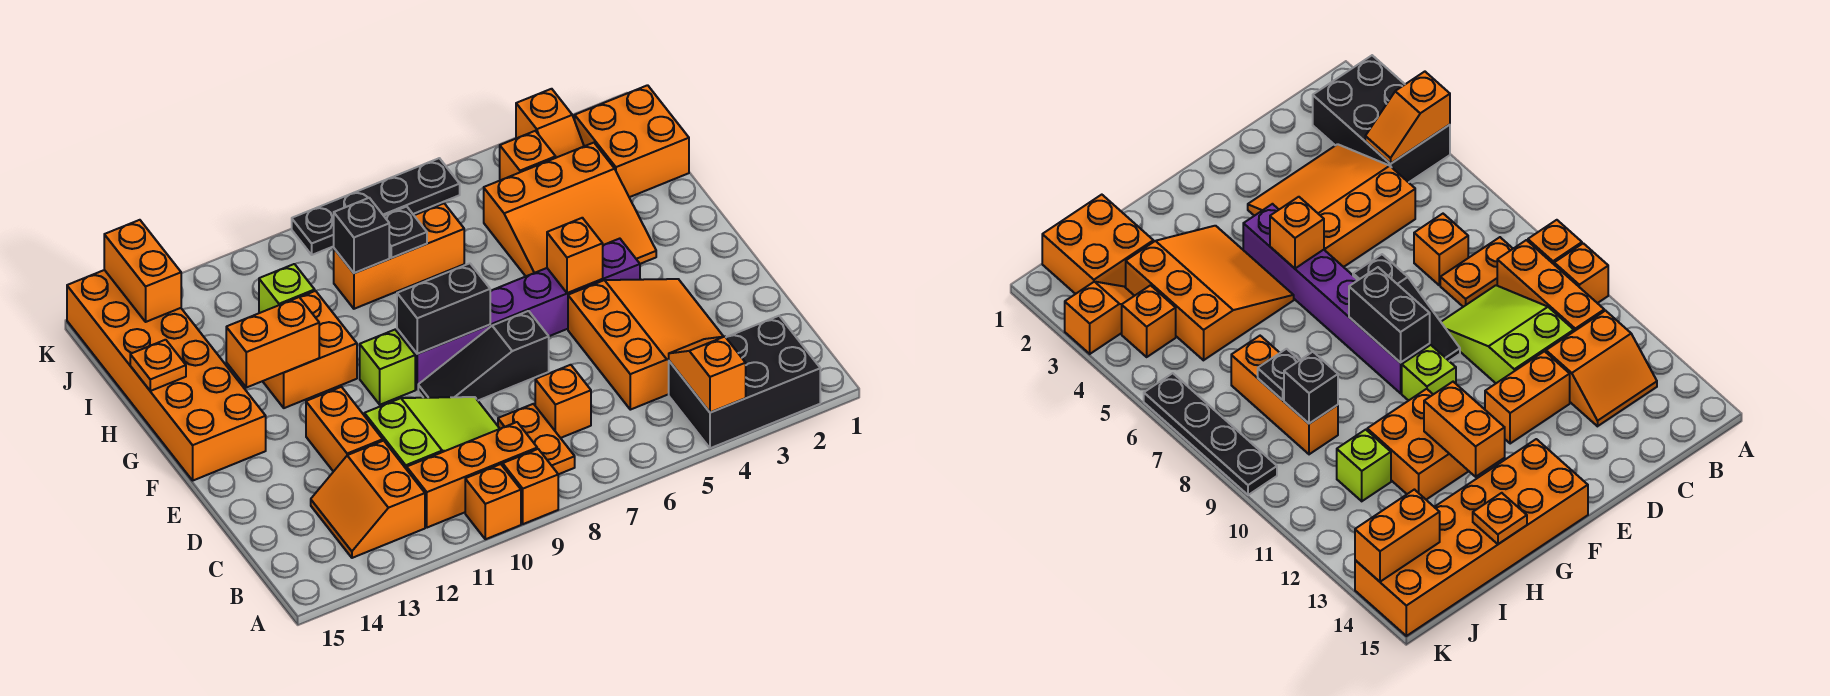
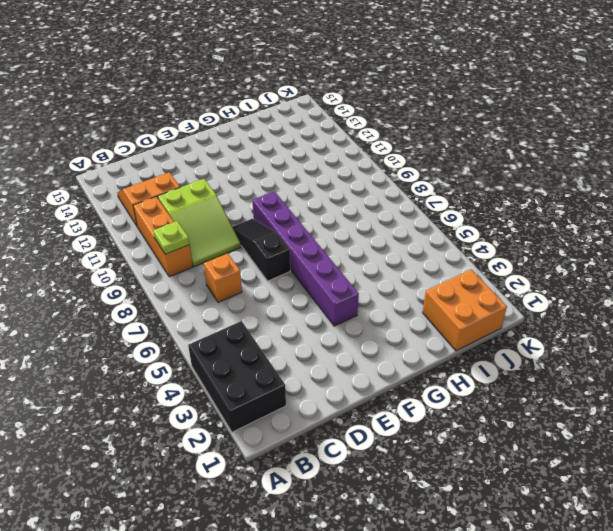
lime 1x1 plate [153,221,190,254] -> none
none -> orange 1x1 brick [503,449,558,524]
none -> orange 1x1 brick [465,464,521,539]
none -> orange 1x2 plate [498,404,575,474]
none -> orange 3x3 slope [568,279,724,410]

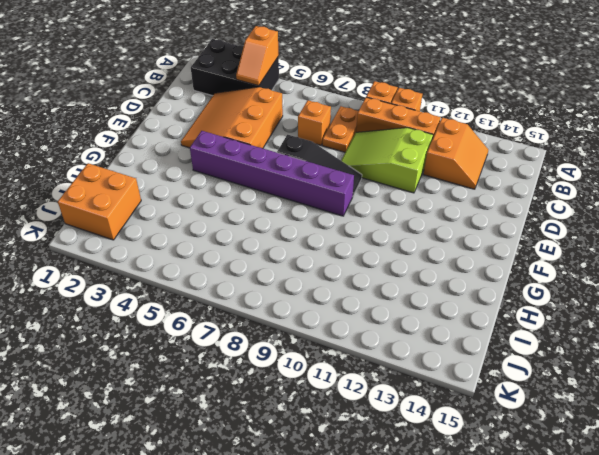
none -> orange 1x2 brick [306,387,383,472]
none -> lime 1x1 brick [360,330,415,405]
none -> orange 2x6 brick [67,270,266,480]
none -> orange 3x3 slope [484,143,656,276]

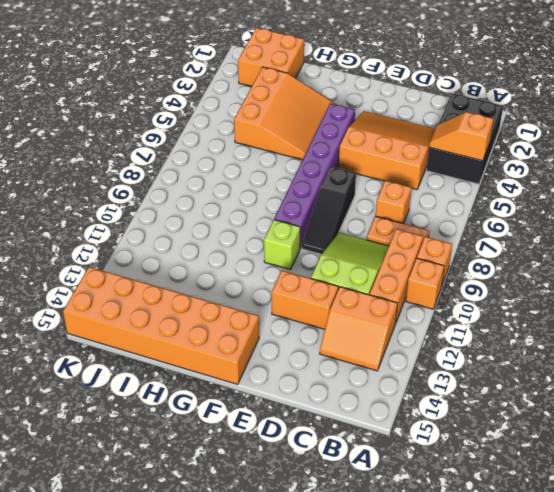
none -> orange 2x2 brick [263,291,357,408]
none -> orange 1x3 brick [334,203,464,309]
none -> lime 1x1 brick [259,264,315,313]
none -> orange 1x2 slope [516,89,584,158]

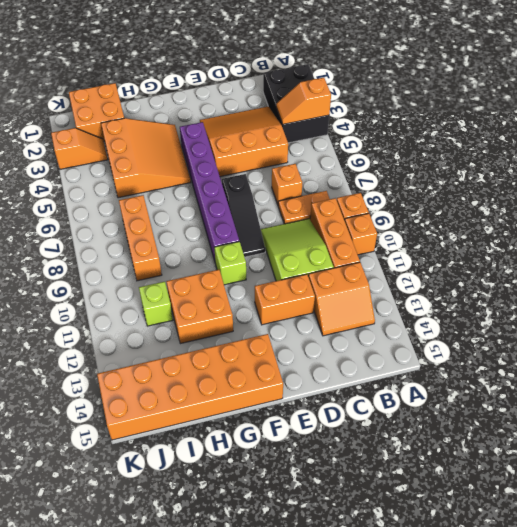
none -> orange 1x1 brick [500,131,556,180]
none -> black 1x4 plate [292,158,460,255]
none -> orange 1x1 brick [547,218,603,293]
none -> black 1x2 brick [397,263,490,354]

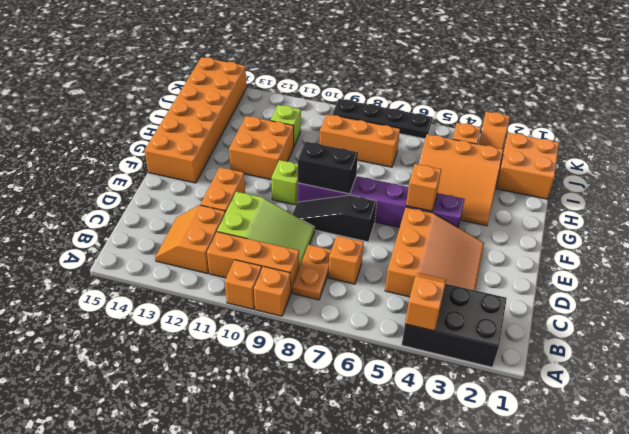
none -> orange 1x2 brick [226,297,319,388]
none -> orange 1x1 plate [130,340,186,391]
none -> black 1x1 plate [384,206,427,258]
none -> black 1x1 brick [334,198,389,273]

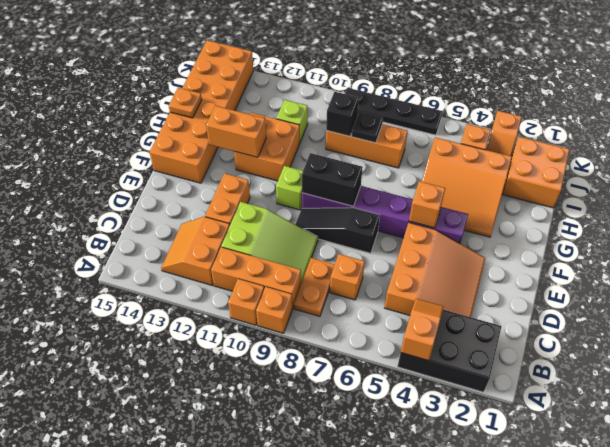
none -> orange 1x2 brick [104,220,181,322]

